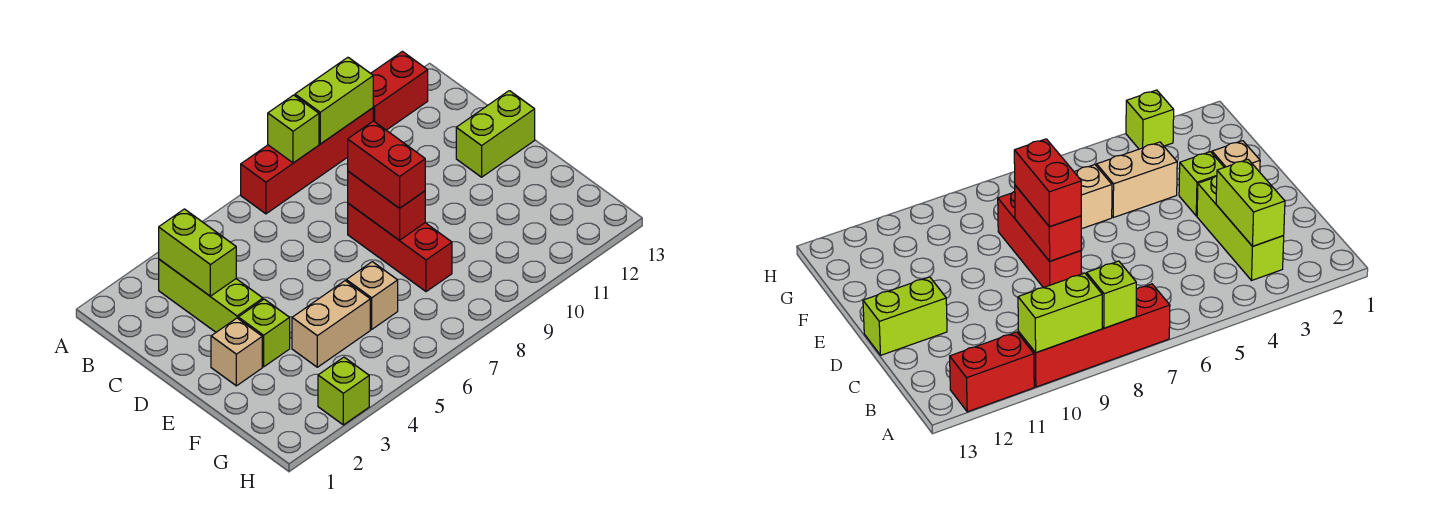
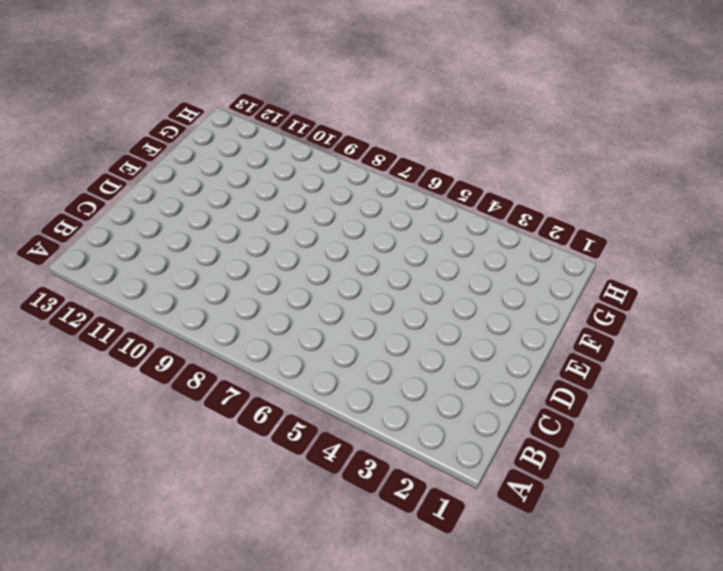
none -> red 1x4 brick [241,108,373,214]
none -> red 1x2 brick [371,51,428,130]
none -> lime 1x3 brick [159,259,263,332]

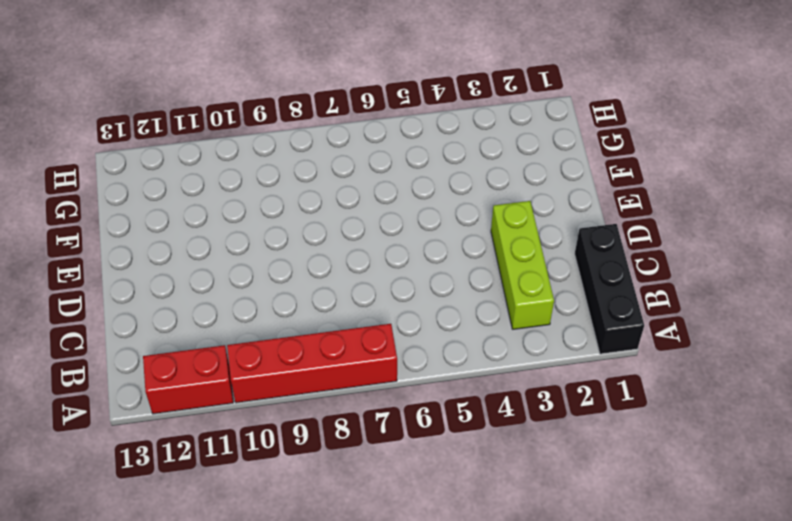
black 1x3 brick [575,224,644,354] -> none
none -> red 1x3 brick [348,203,452,292]
none -> lime 1x2 brick [456,91,535,177]
none -> tan 1x1 brick [211,318,262,386]

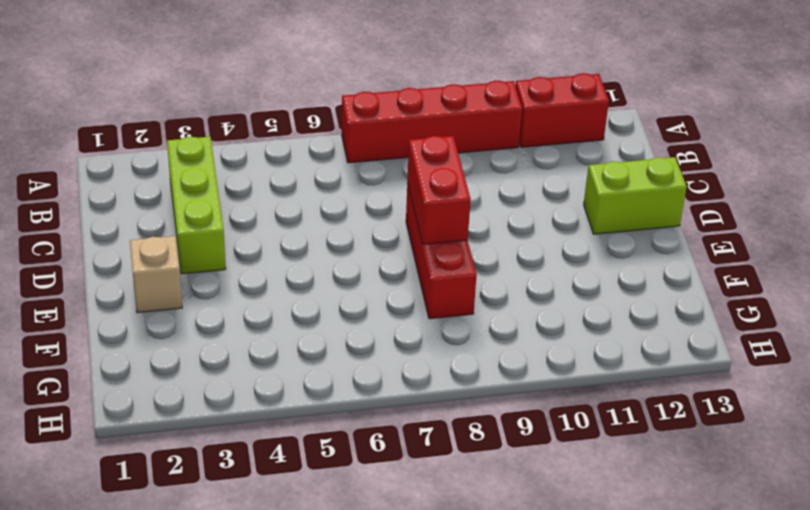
none -> lime 1x1 brick [238,299,290,367]
none -> tan 1x2 brick [292,281,370,367]
none -> tan 1x1 brick [346,262,398,329]

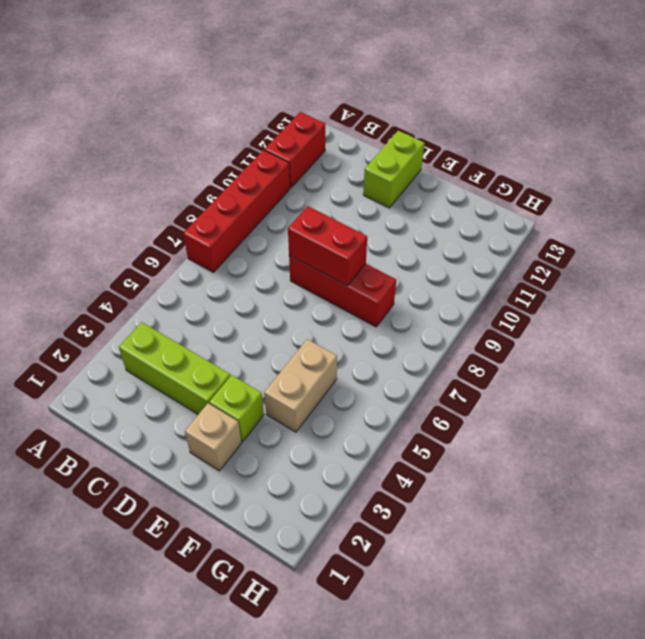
none -> tan 1x1 brick [346,262,398,329]
none -> lime 1x1 brick [318,357,369,425]
none -> lime 1x1 brick [268,95,319,163]

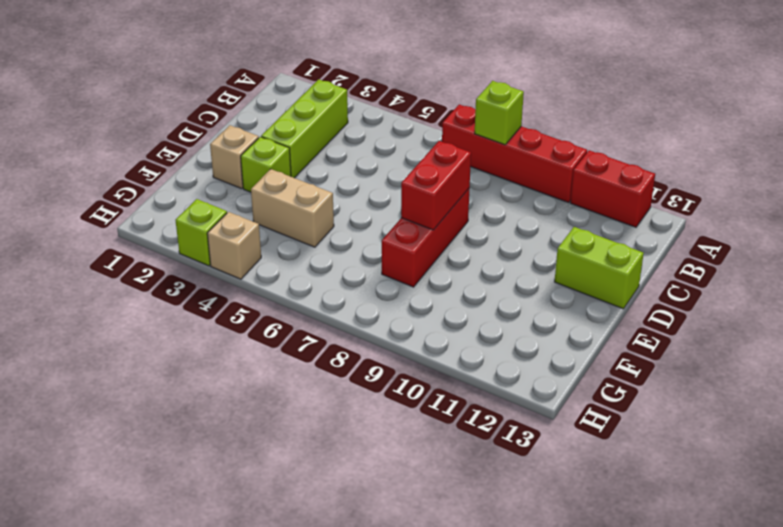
tan 1x1 brick [207,212,261,279] -> tan 1x1 brick moved to [346,262,398,329]
none -> lime 1x2 brick [295,57,373,144]
none -> lime 1x2 brick [159,209,236,296]
none -> red 1x2 brick [348,121,425,208]

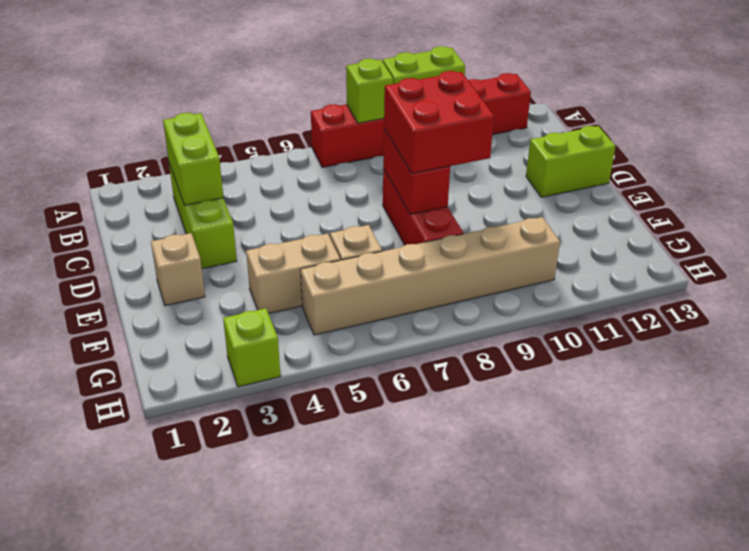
red 2x2 brick [384,71,494,174] -> red 1x2 brick [348,121,425,208]
tan 1x6 brick [300,217,560,335] -> none
none -> lime 1x1 brick [238,299,290,367]

